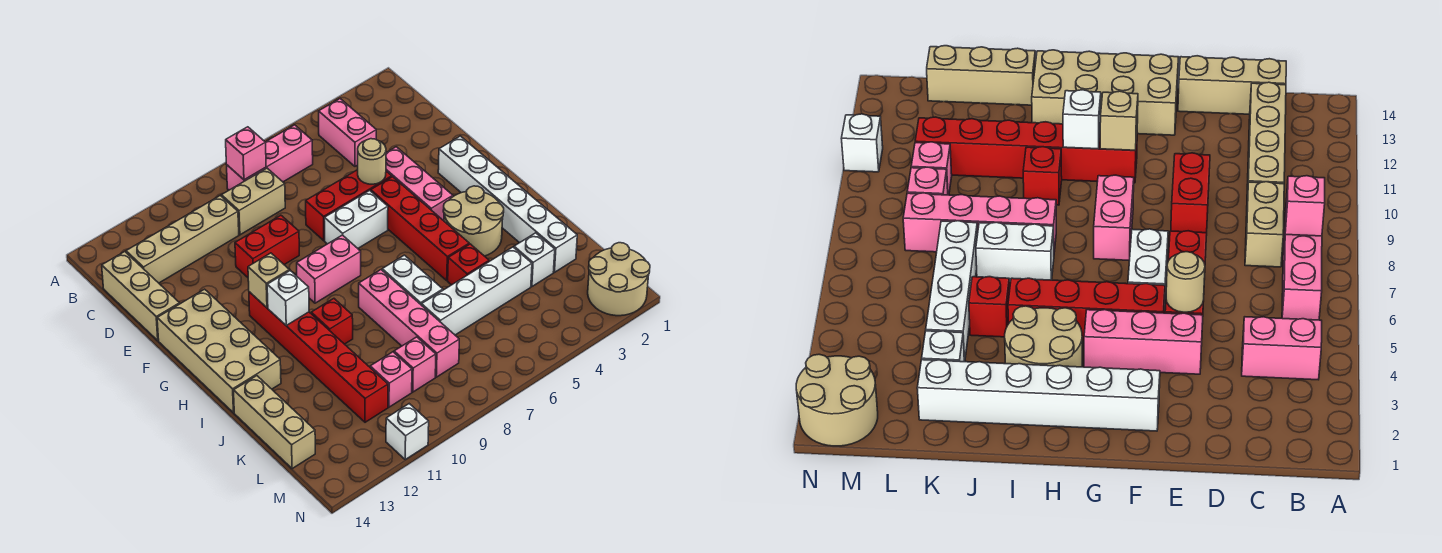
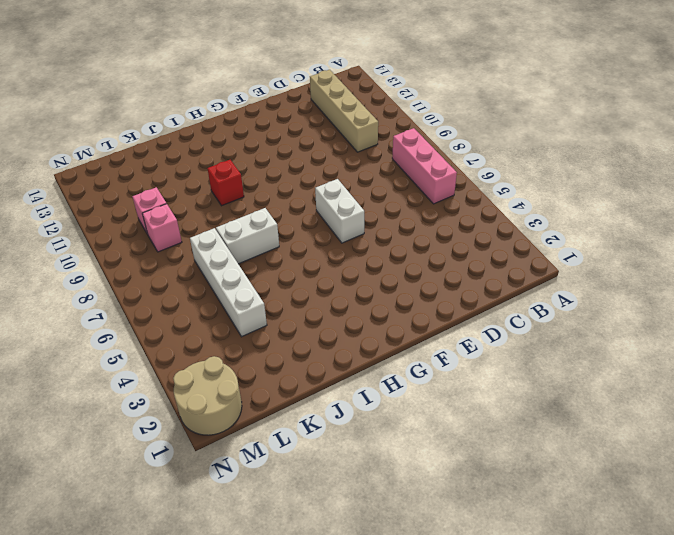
none -> pink 1x2 brick [319,99,376,166]
none -> tan 1x2 brick [221,168,285,235]
none -> tan 1x3 brick [102,252,180,340]
none -> pink 1x3 brick [386,147,453,221]

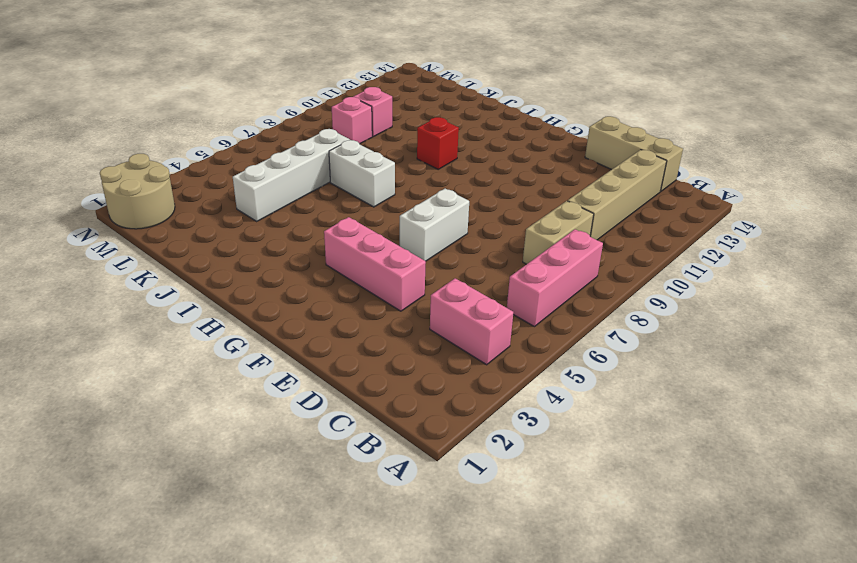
none -> red 1x3 brick [306,170,392,241]
none -> red 1x2 brick [235,215,299,277]
none -> white 1x6 brick [438,136,577,272]
none -> red 1x4 brick [371,177,469,280]

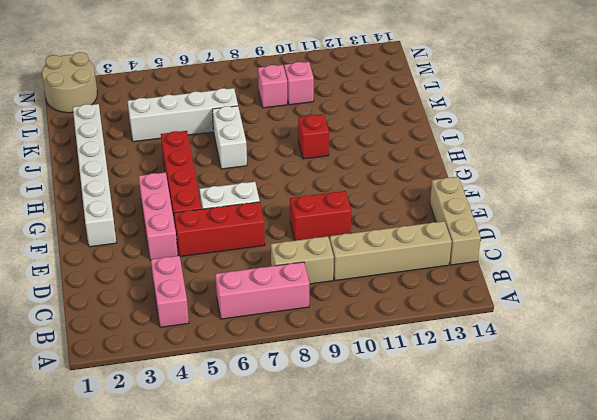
none -> tan 2x4 brick [157,289,281,413]
none -> pink 1x2 brick [297,235,361,303]
none -> red 1x6 brick [249,292,388,422]
none -> tan 2x2 round brick [443,186,504,256]

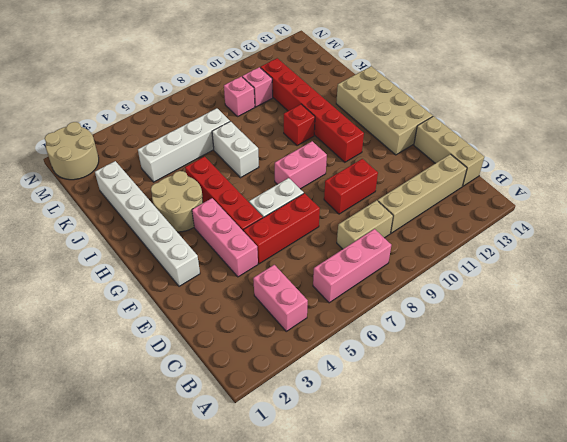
none -> pink 1x4 brick [359,270,459,377]
none -> red 1x1 brick [448,244,489,285]
none -> tan 1x3 brick [234,376,315,469]
none -> white 1x1 brick [514,233,555,287]

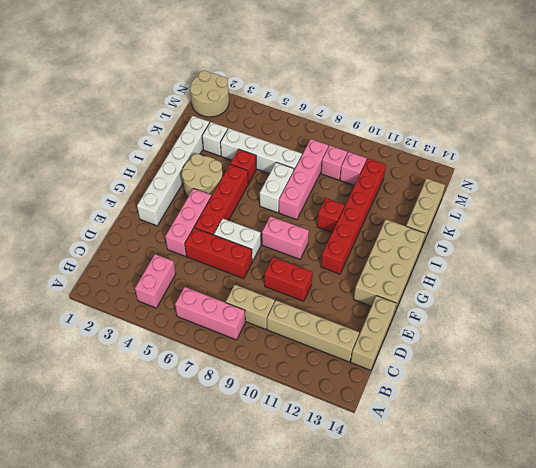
none -> white 1x1 brick [386,404,429,459]
none -> pink 1x1 brick [226,127,266,180]
none -> tan 1x1 round brick [358,139,386,184]
none -> tan 1x1 brick [248,253,289,308]

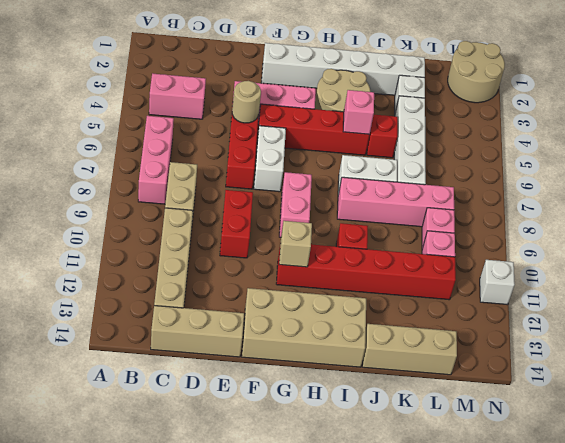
pink 1x1 brick [343,90,374,134] -> pink 1x1 brick moved to [226,127,266,180]
none -> white 1x1 brick [267,271,309,325]

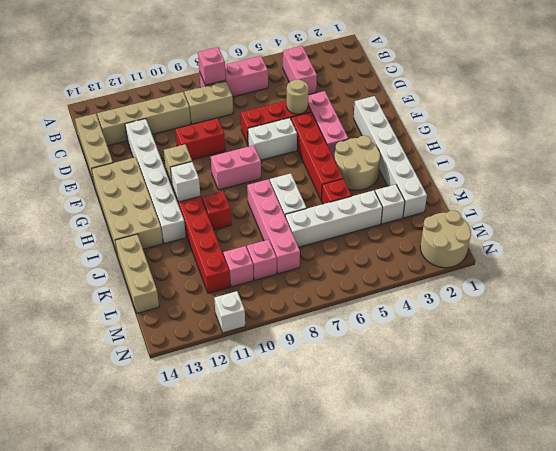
white 1x6 brick [125,119,186,244] -> none

